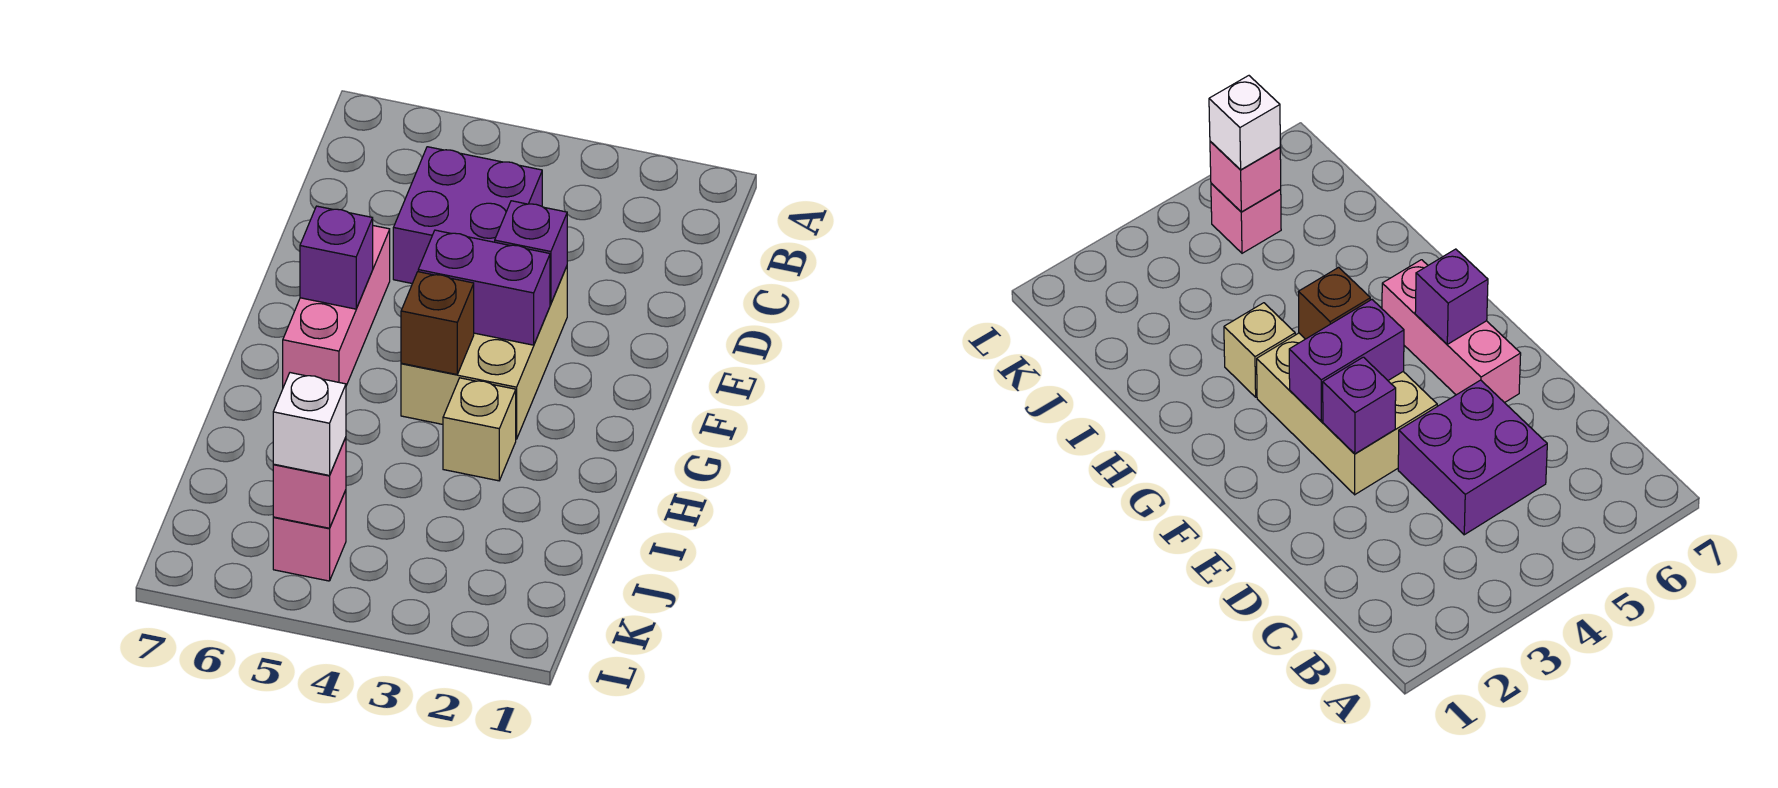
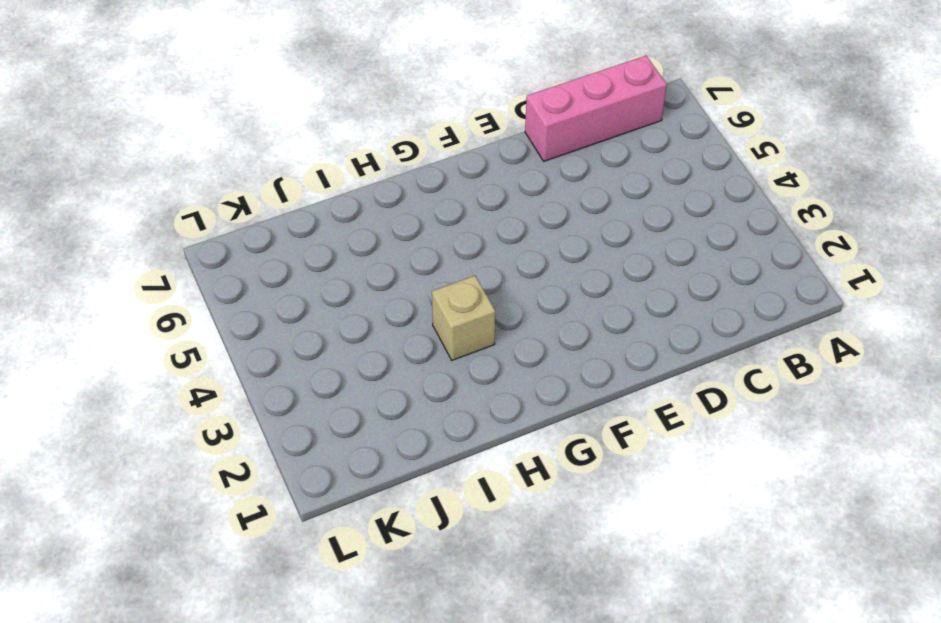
pink 1x3 brick [525,56,667,161] -> pink 1x3 brick moved to [283,226,390,387]
none -> purple 2x2 brick [393,147,542,284]
none -> tan 2x3 brick [401,267,567,439]

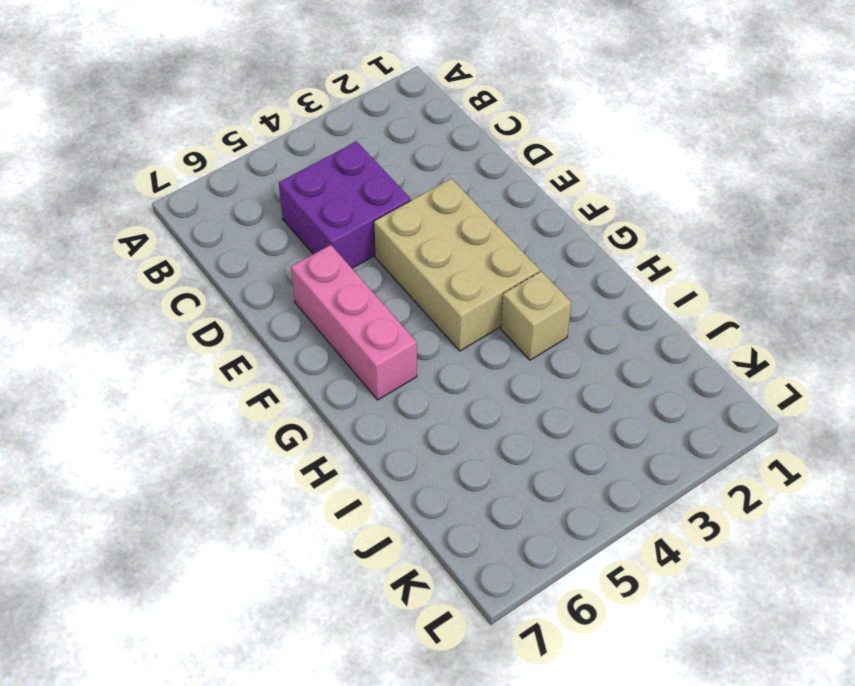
none -> pink 1x1 brick [273,490,346,581]
none -> purple 1x1 brick [495,201,567,304]

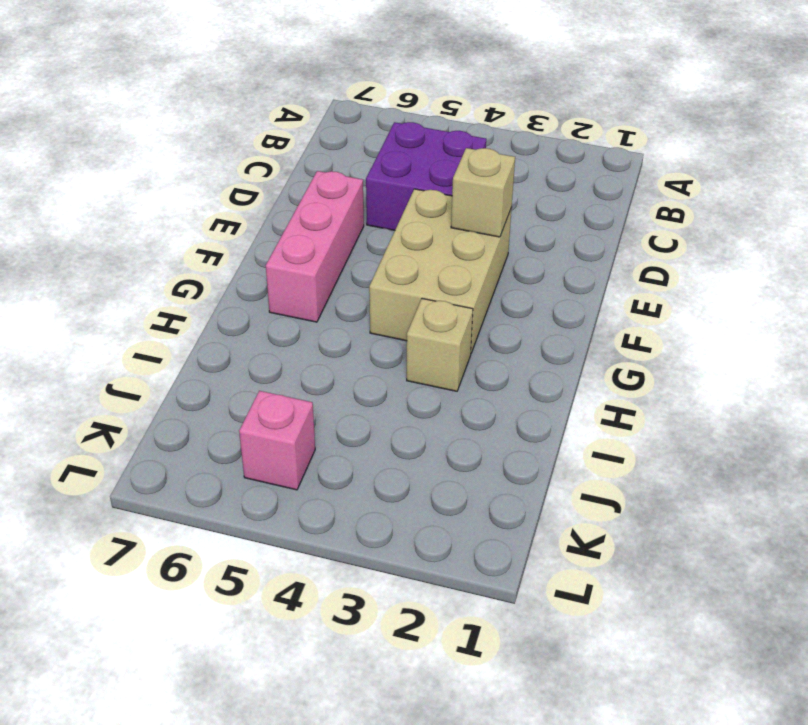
tan 1x1 brick [451,148,515,237] -> purple 1x1 brick [495,201,567,304]
none -> purple 1x2 brick [418,230,550,345]
none -> purple 1x1 brick [300,206,373,309]

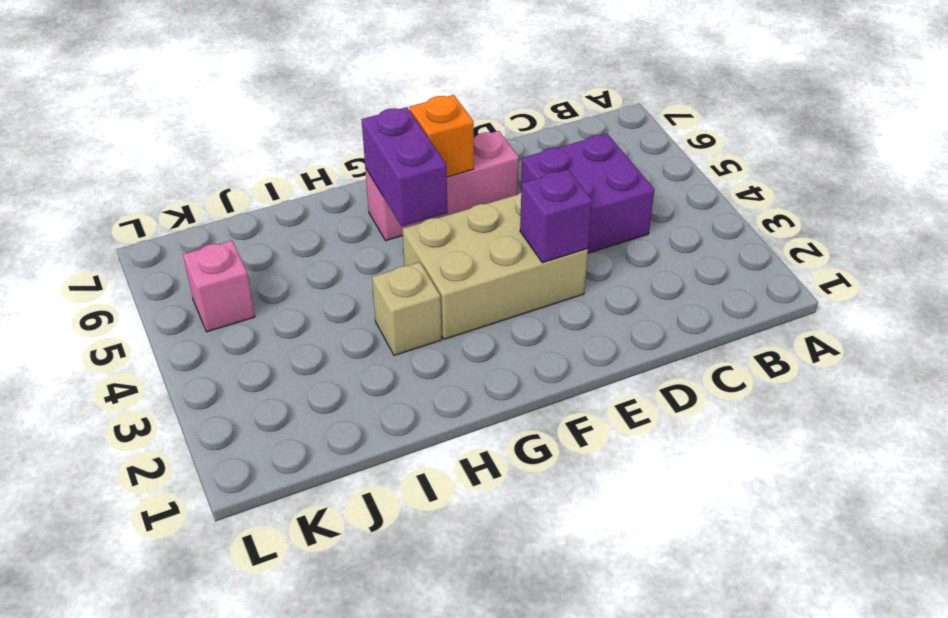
orange 1x1 brick [409,95,474,177] -> purple 1x1 brick [300,206,373,309]
purple 1x2 brick [362,107,447,226] -> purple 1x2 brick moved to [418,230,550,345]
none -> brown 1x1 brick [401,272,474,374]
none -> pink 1x1 brick [273,437,346,528]

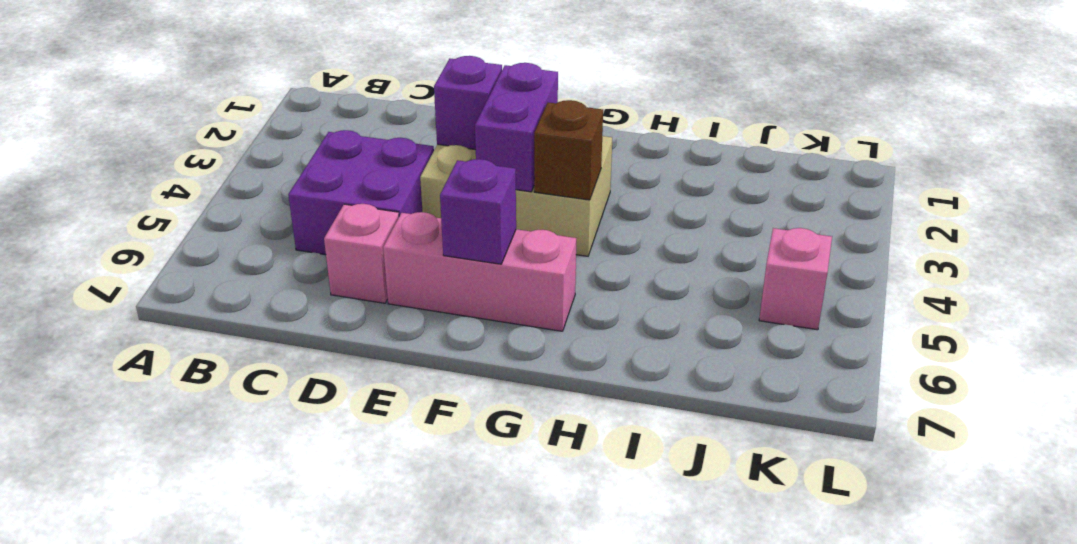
pink 1x1 brick [324,204,399,303] -> pink 1x1 brick moved to [273,437,346,528]
none -> tan 1x1 brick [443,378,516,481]
none -> white 1x1 brick [273,373,346,476]

